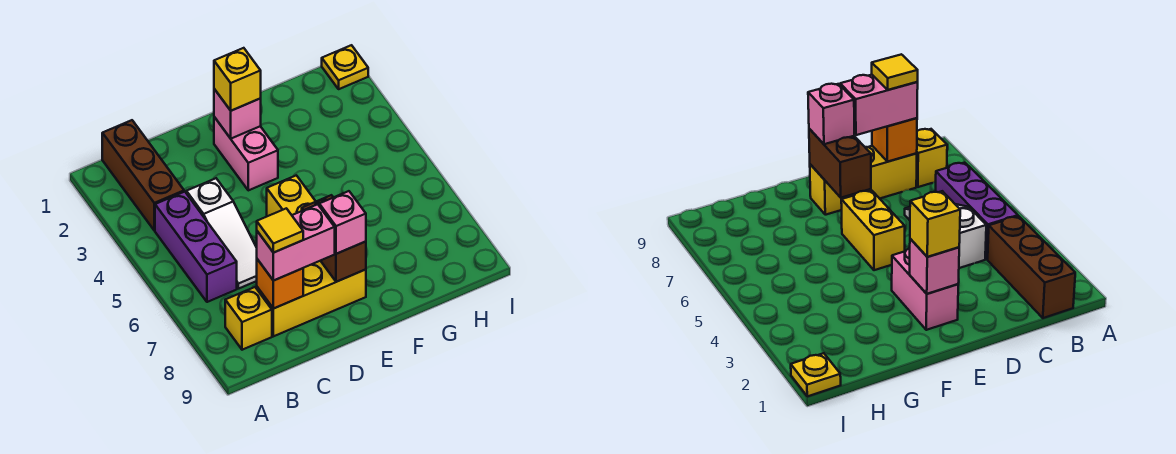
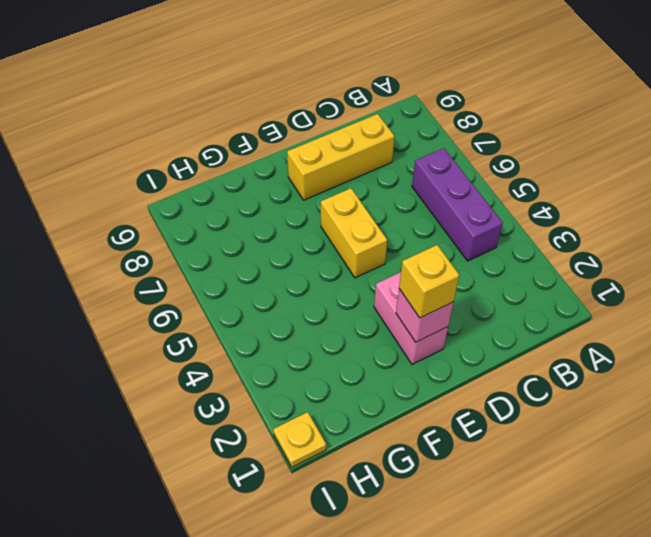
none -> brown 1x3 brick [102,120,184,230]
none -> yellow 1x1 brick [225,287,272,350]
none -> white 1x3 slope [186,178,257,289]

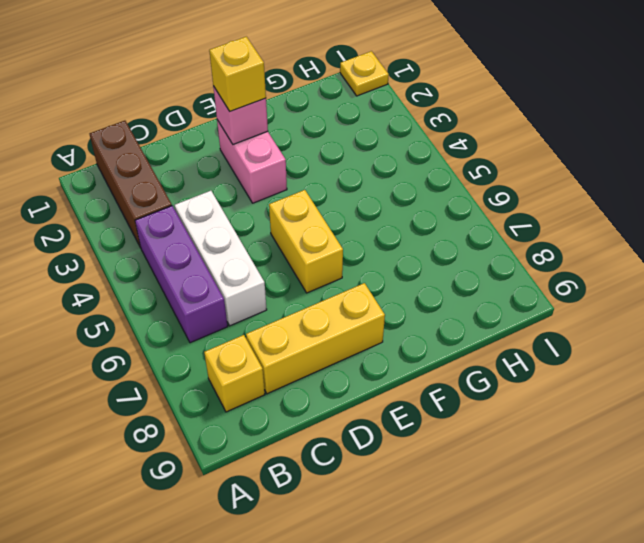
white 1x3 brick [175,191,267,326] -> white 1x3 slope [186,178,257,289]
none -> orange 1x1 brick [257,259,303,309]
none -> brown 1x2 brick [302,195,366,282]
none -> pink 1x2 brick [257,204,335,281]

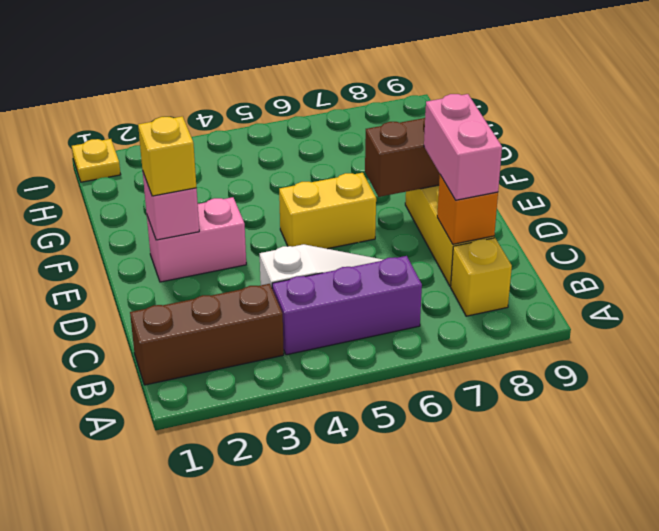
none -> pink 1x1 brick [319,191,366,254]
none -> yellow 1x1 tile [257,208,303,253]

